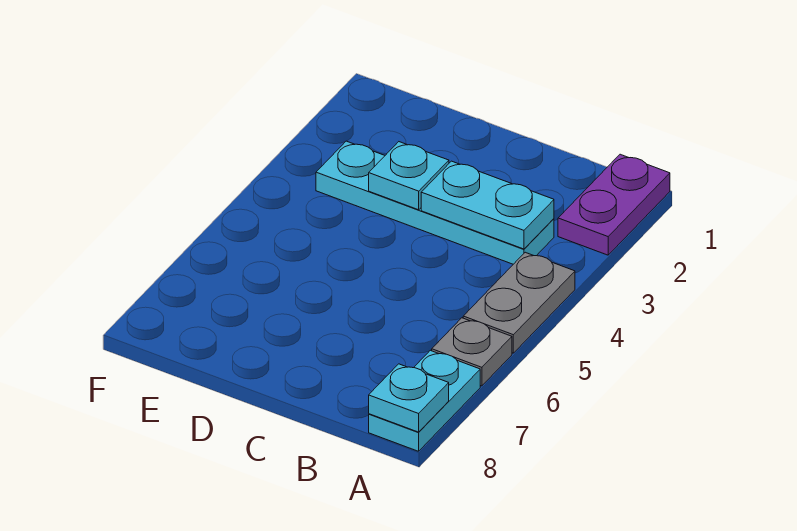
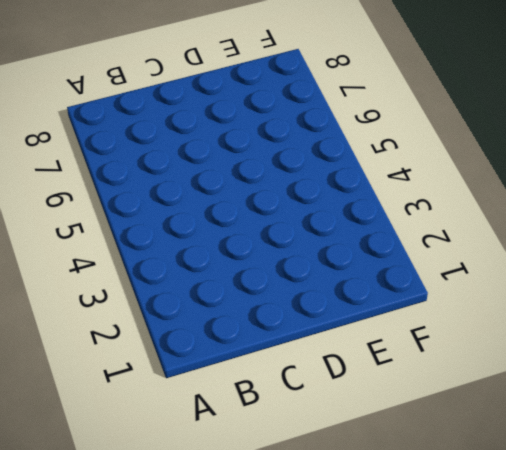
none -> purple 1x2 plate [558,154,670,255]
none -> grey 1x2 plate [463,252,575,353]

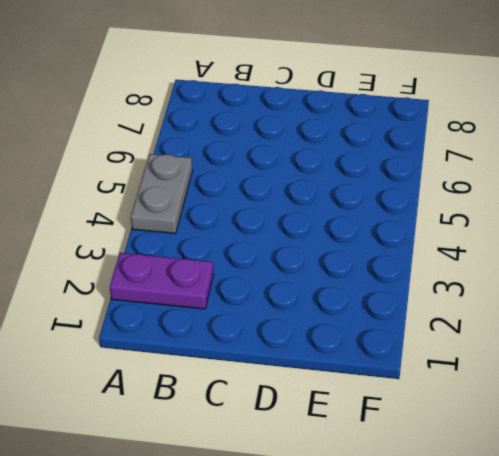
purple 1x2 plate [110,253,214,309] -> purple 1x2 plate turned to [558,154,670,255]
none -> grey 1x1 plate [432,318,512,386]
none -> cyan 1x2 plate [369,350,480,451]

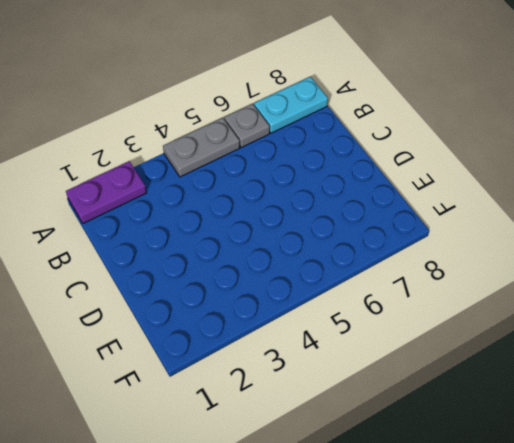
none -> cyan 1x4 plate [316,141,554,264]
none -> cyan 1x1 plate [369,364,449,432]

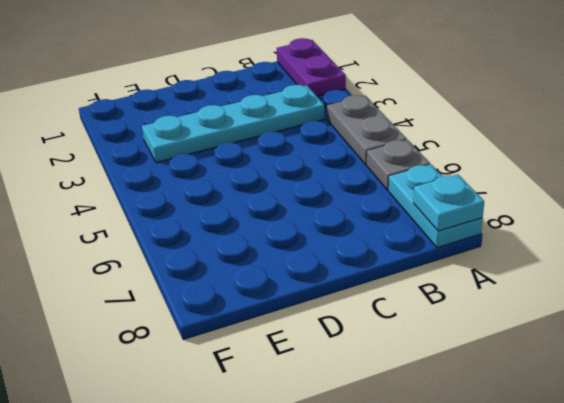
none -> cyan 1x2 plate [421,161,554,249]
none -> cyan 1x1 plate [369,142,449,210]

